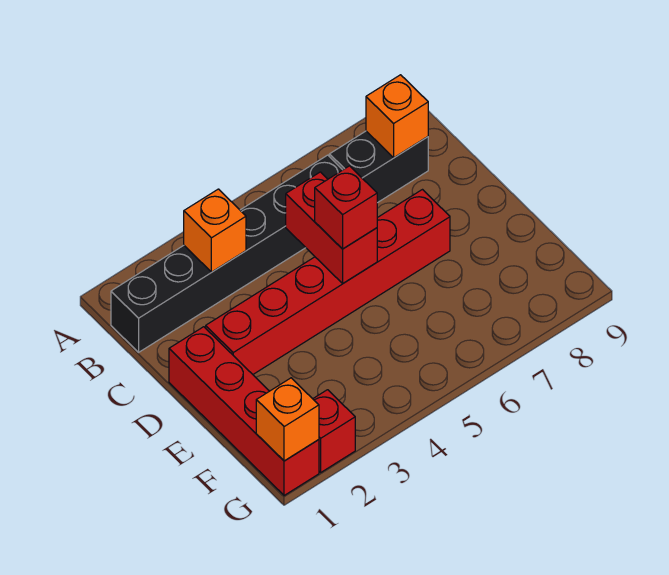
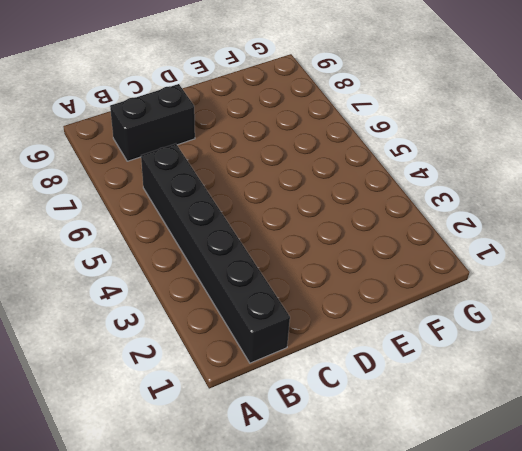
black 1x2 brick [110,84,195,161] -> black 1x2 brick turned to [329,131,428,203]
none -> red 1x4 brick [169,327,319,496]
none -> red 1x6 brick [206,190,450,374]

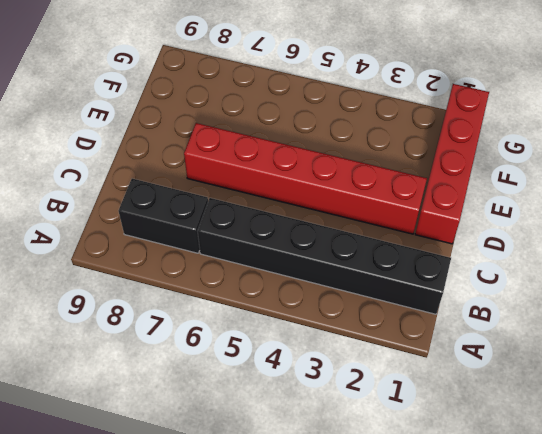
none -> red 1x1 brick [313,390,355,472]
none -> orange 1x1 brick [184,189,246,272]

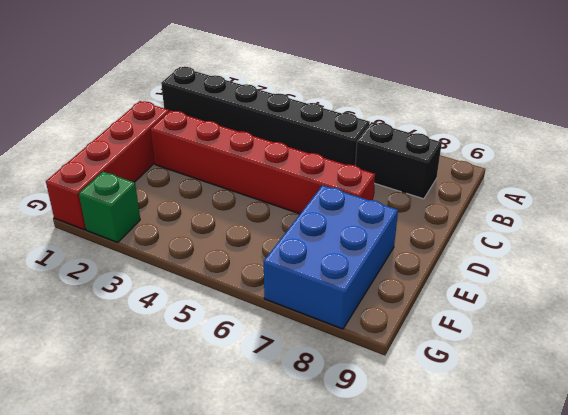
blue 2x3 brick [264,185,398,329] -> none
green 1x1 brick [79,172,140,242] -> red 1x1 brick [313,390,355,472]
none -> orange 1x1 brick [184,189,246,272]
none -> orange 1x1 brick [366,75,428,158]

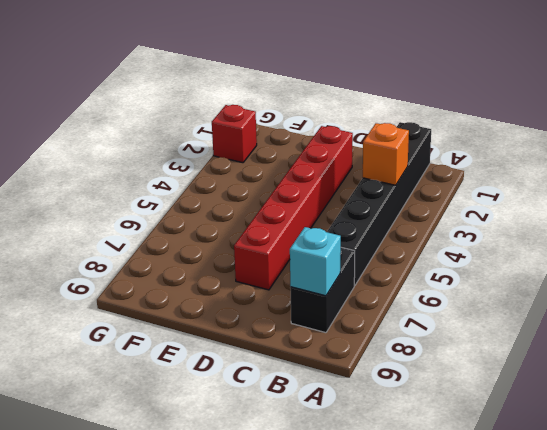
cyan 1x1 brick [290,227,341,296] -> orange 1x1 brick [366,75,428,158]
none -> red 1x4 brick [169,327,319,496]
none -> red 1x2 brick [286,172,377,283]

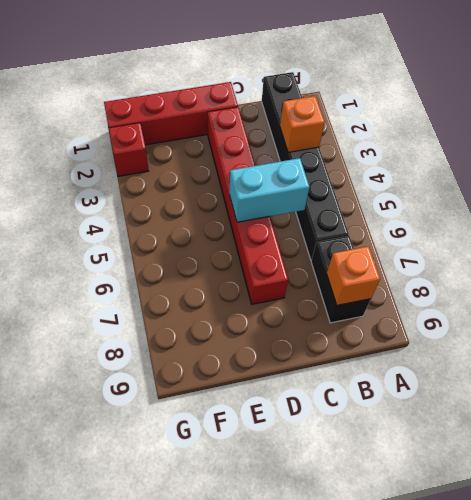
cyan 1x2 brick [229,158,309,222] -> red 1x2 brick [286,172,377,283]
none -> orange 1x1 brick [256,378,319,461]
none -> red 1x1 brick [315,166,377,249]

